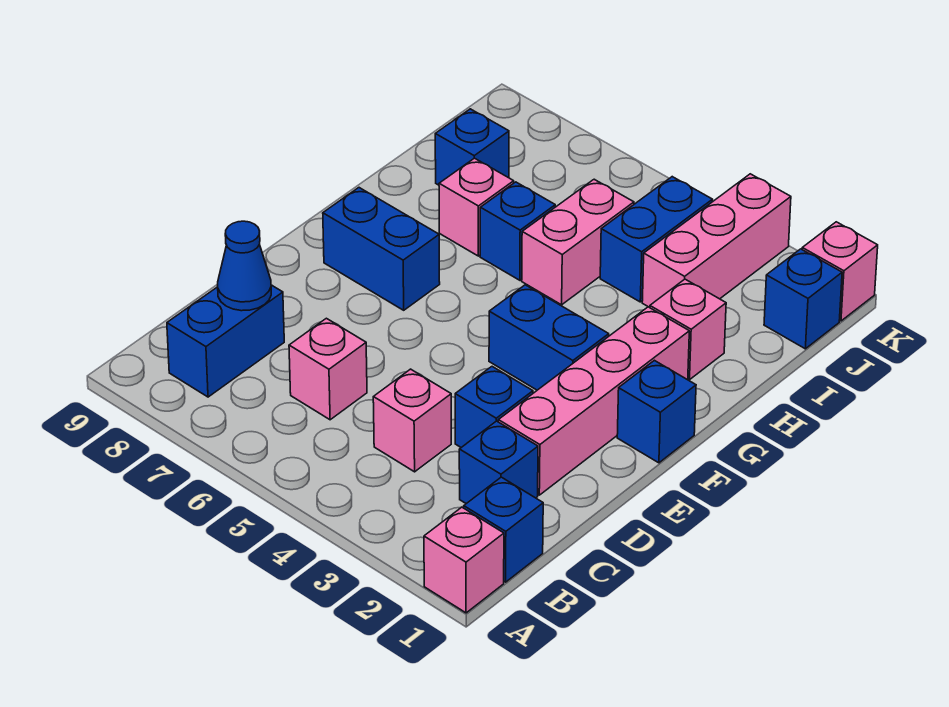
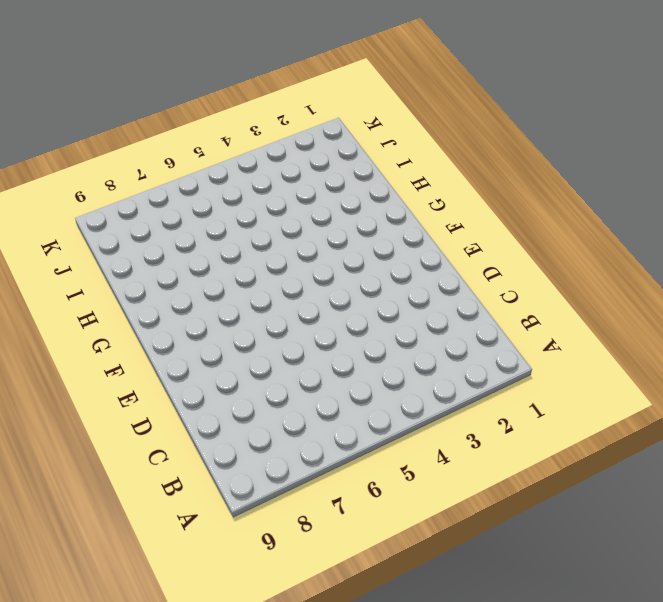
none -> pink 1x1 brick [424,507,504,613]
none -> blue 1x1 brick [464,477,543,582]
none -> blue 1x2 brick [167,285,284,397]

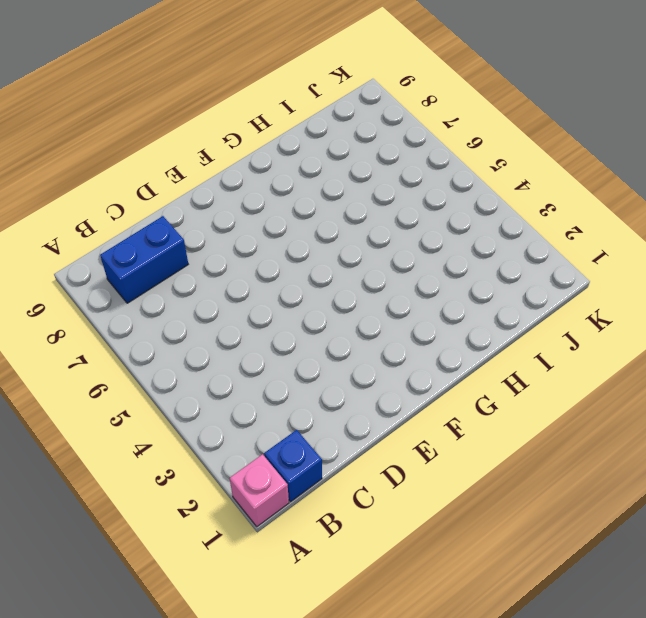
none -> blue 1x1 brick [459,421,538,504]
none -> pink 1x1 brick [373,369,451,472]
none -> pink 1x1 brick [289,318,367,420]

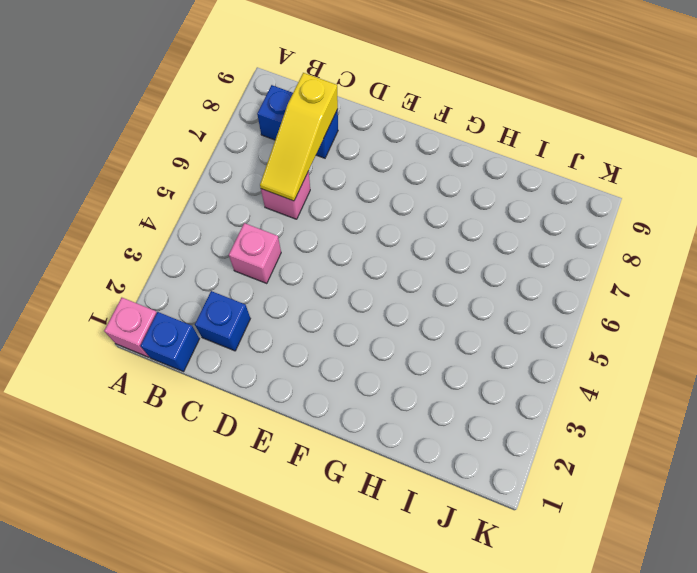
yellow 1x3 slope [260,73,338,201] -> blue 1x1 cone [218,221,271,311]
none -> pink 1x4 brick [498,307,689,495]
none -> blue 1x1 brick [455,367,533,447]
none -> blue 1x1 brick [617,360,696,463]

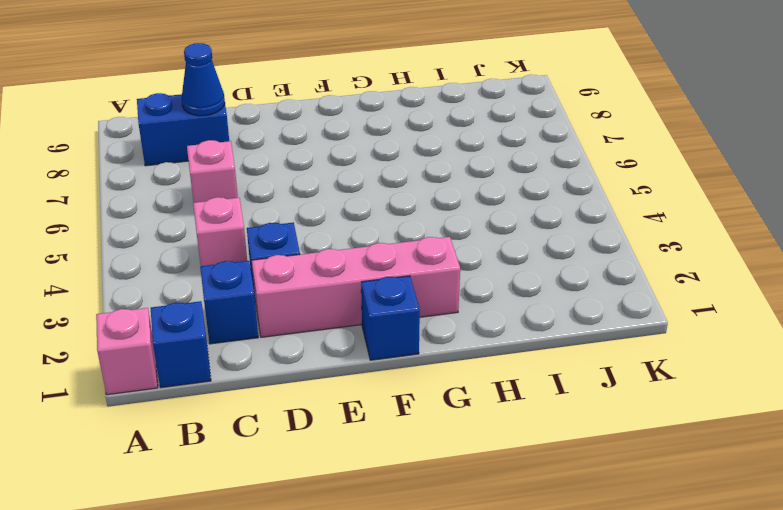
none -> blue 1x2 brick [489,285,609,390]
none -> blue 1x2 brick [323,188,440,310]
none -> pink 1x1 brick [650,279,726,380]

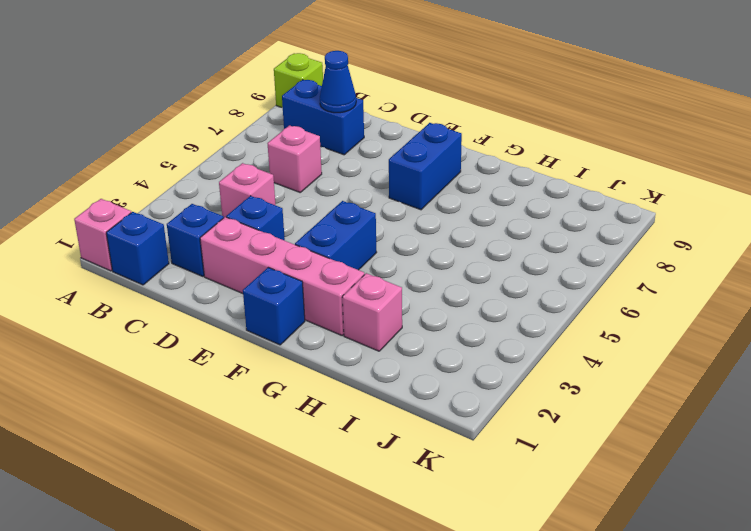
lime 1x1 brick [274,53,323,108] -> none
none -> pink 1x2 brick [522,179,634,305]
none -> blue 1x1 brick [480,182,555,280]
none -> pink 1x1 brick [439,158,514,256]

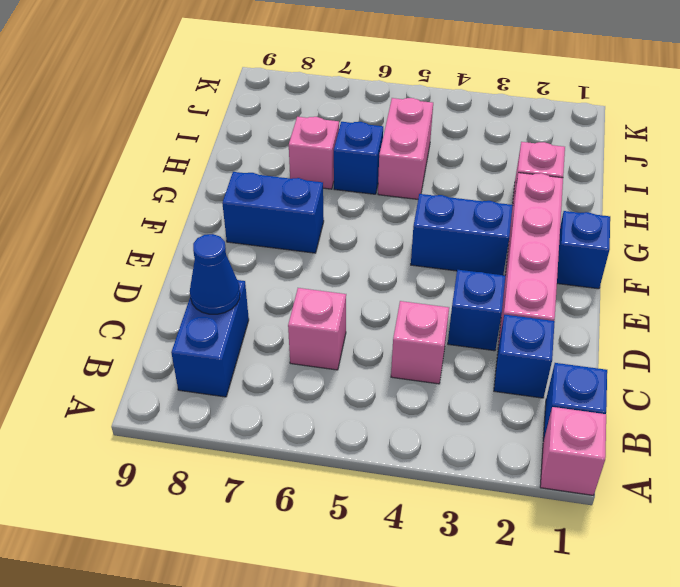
none -> pink 1x3 brick [642,174,791,308]
none -> blue 1x2 brick [600,177,712,302]
none -> blue 1x1 brick [435,109,509,185]

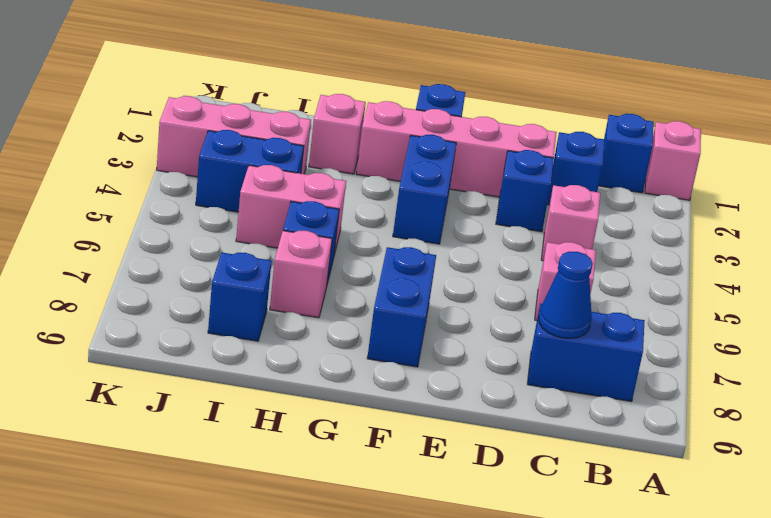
none -> blue 1x1 brick [764,249,842,349]
none -> pink 1x1 brick [802,222,878,321]

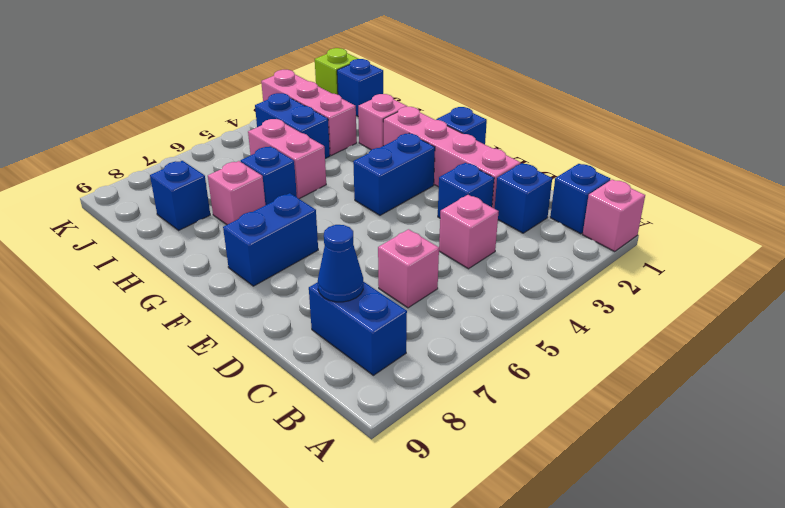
lime 1x1 brick [315,48,358,95] -> pink 1x1 brick [802,222,878,321]

